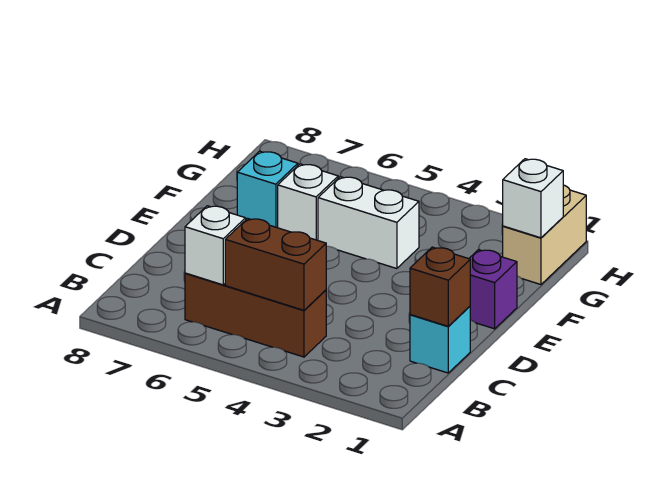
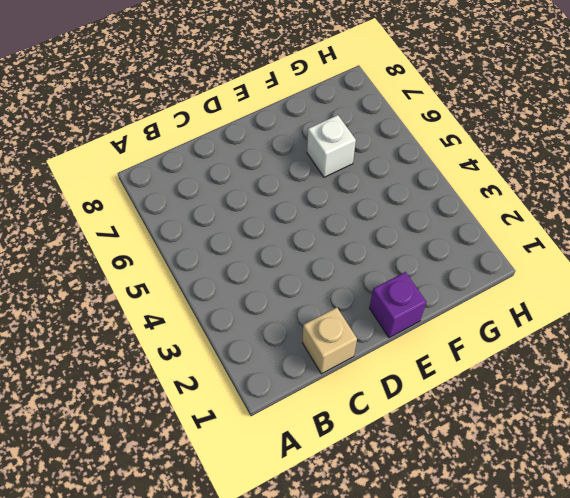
tan 1x1 brick [303,307,357,374] -> cyan 1x1 brick [410,306,470,373]
none -> brown 1x3 brick [185,273,326,357]
none -> white 1x2 brick [318,177,419,269]

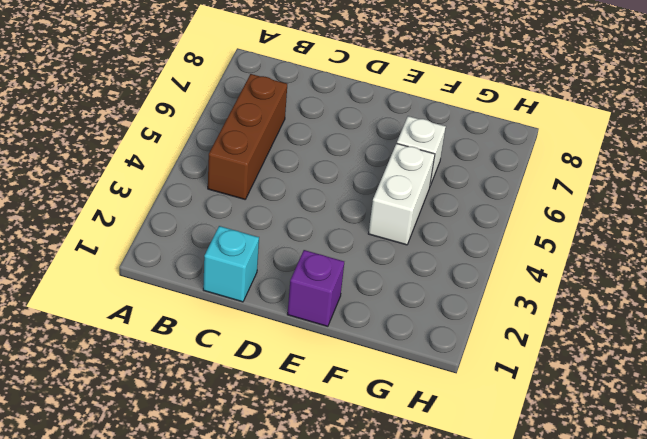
none -> cyan 1x1 brick [237,151,298,228]
none -> tan 1x2 brick [503,185,586,284]

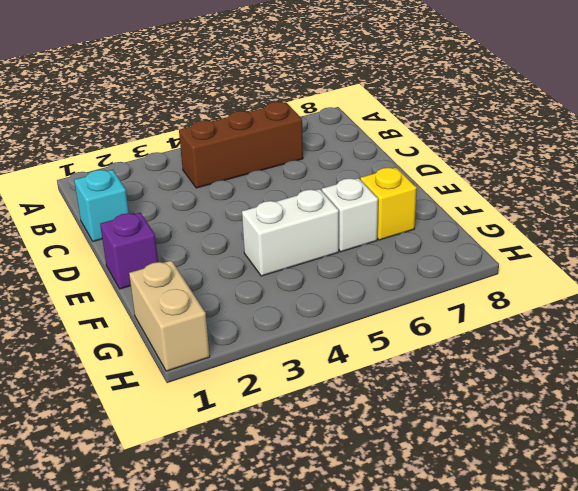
yellow 1x1 brick [360,167,417,240] -> cyan 1x1 brick [237,151,298,228]
none -> brown 1x2 brick [225,218,326,310]
none -> white 1x1 brick [185,206,246,285]

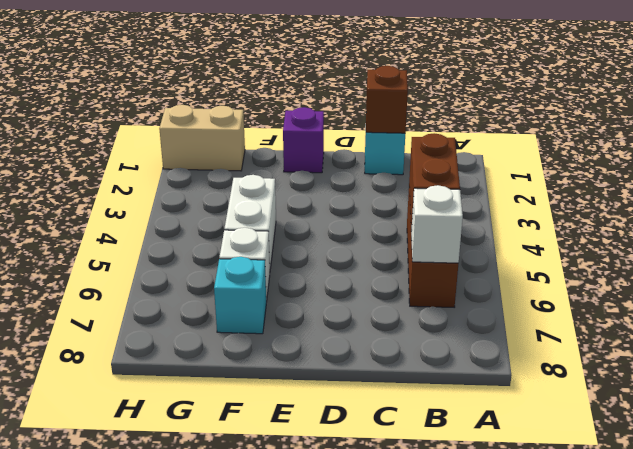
none -> white 1x1 brick [503,159,563,238]

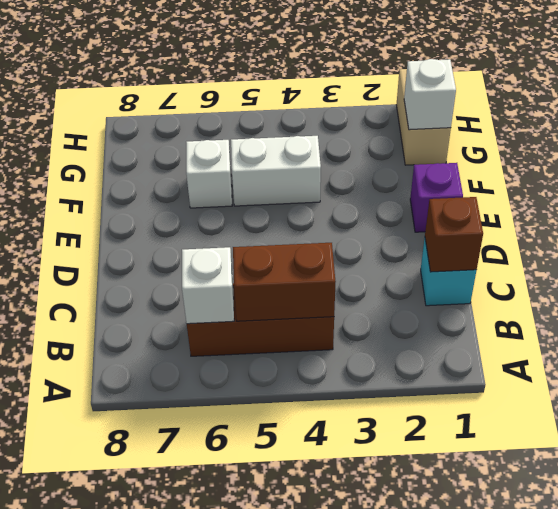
none -> cyan 1x1 brick [237,151,298,228]

